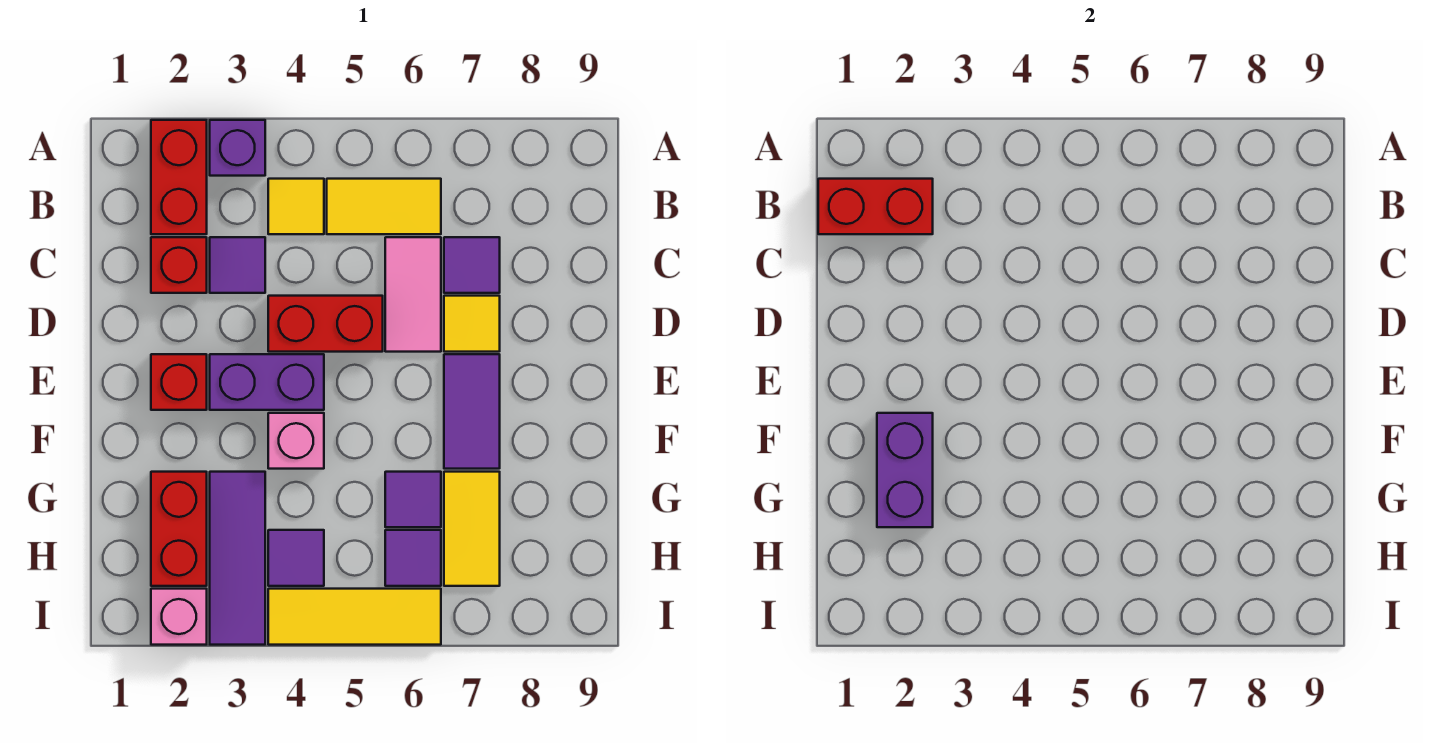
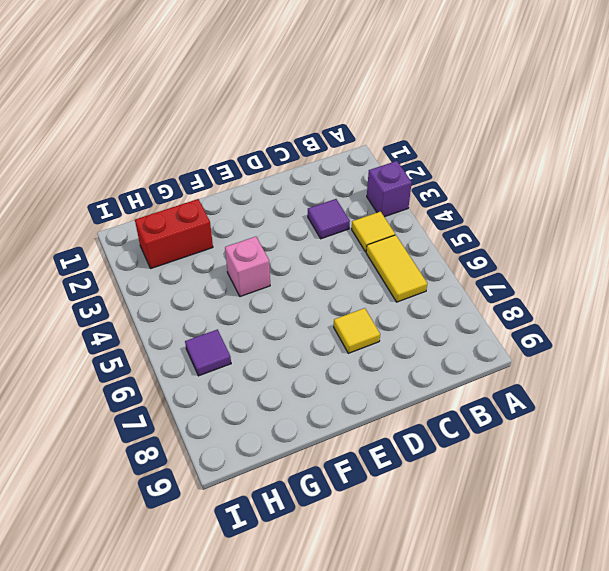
none -> red 1x2 brick [151,120,207,234]
none -> red 1x1 brick [151,237,207,293]
none -> pink 1x2 tile [385,237,441,352]

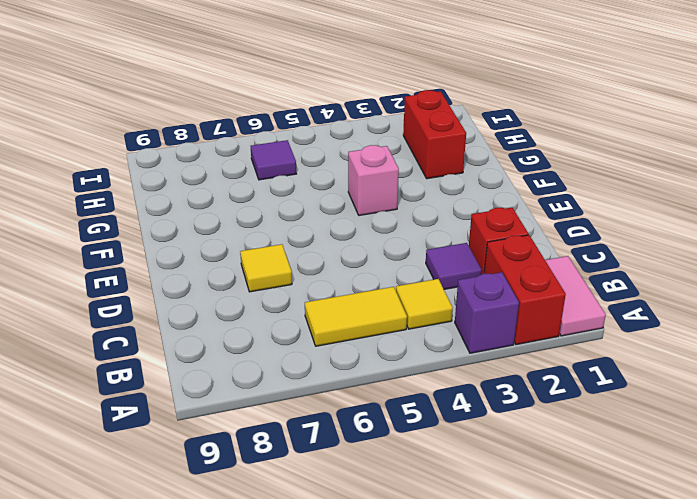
pink 1x2 tile [545,256,606,336] -> pink 1x2 tile moved to [385,237,441,352]
none -> purple 1x1 tile [444,237,500,293]
none -> red 1x2 brick [268,296,383,352]
none -> red 1x1 brick [151,354,207,410]

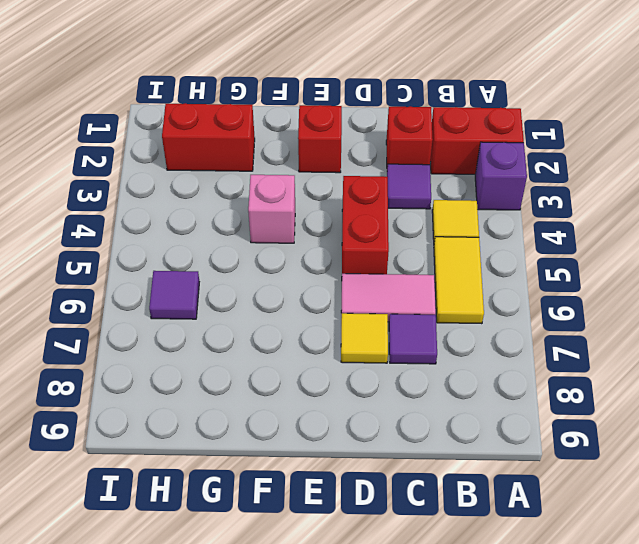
none -> purple 1x2 brick [210,354,324,410]
none -> purple 1x2 tile [444,354,500,469]
none -> purple 1x3 tile [210,472,265,645]

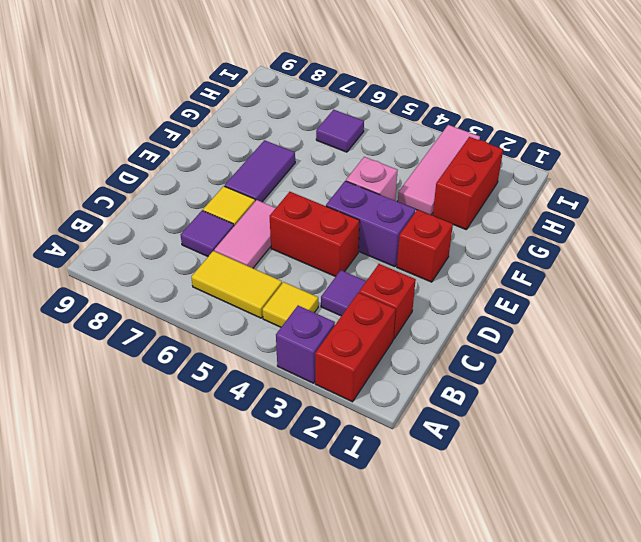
pink 1x3 tile [398,125,480,215] -> purple 1x3 tile [210,472,265,645]
none -> purple 1x1 tile [385,472,441,527]
none -> yellow 1x2 tile [444,472,500,586]
none -> purple 1x1 tile [268,530,324,586]

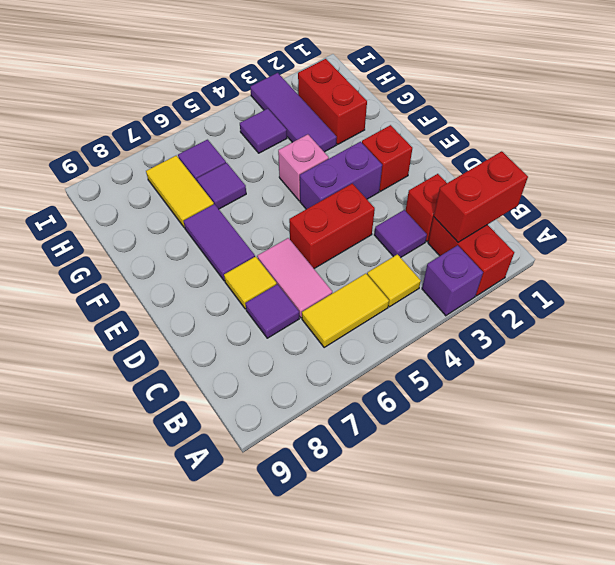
none -> pink 1x1 brick [151,589,207,645]
none -> yellow 1x3 tile [268,589,441,645]
none -> purple 1x2 brick [877,413,933,527]

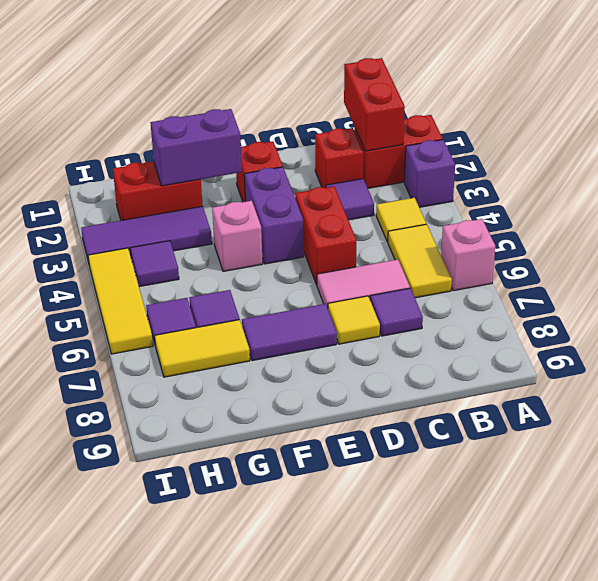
pink 1x1 brick [441,219,495,291] -> pink 1x1 brick moved to [151,589,207,645]

